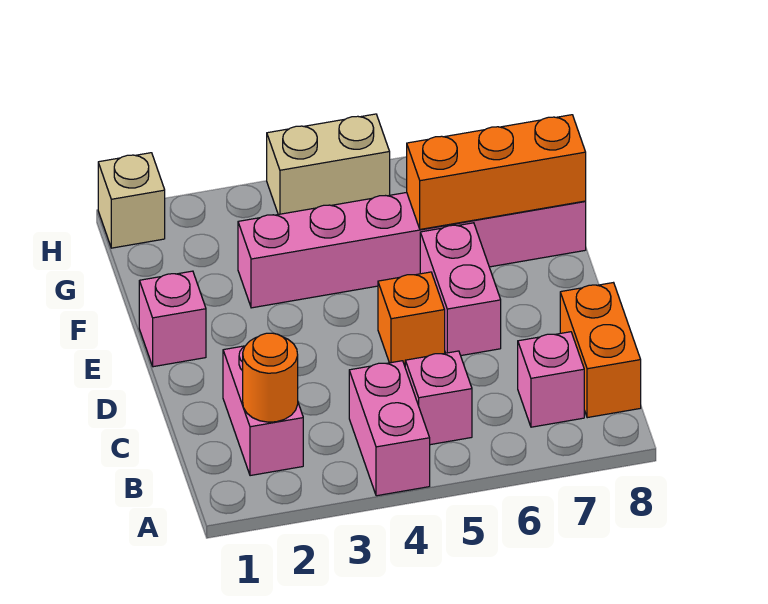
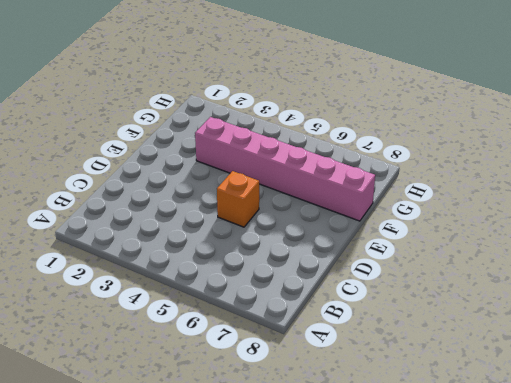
none -> pink 1x2 brick [349,361,430,496]
none -> pink 1x2 brick [223,346,303,476]
none -> pink 1x1 brick [405,351,472,445]

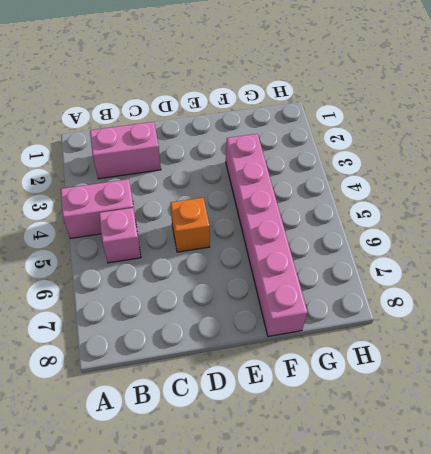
none -> pink 1x1 brick [518,332,584,427]
none -> orange 1x2 brick [560,283,641,418]
none -> pink 1x2 brick [420,223,501,355]

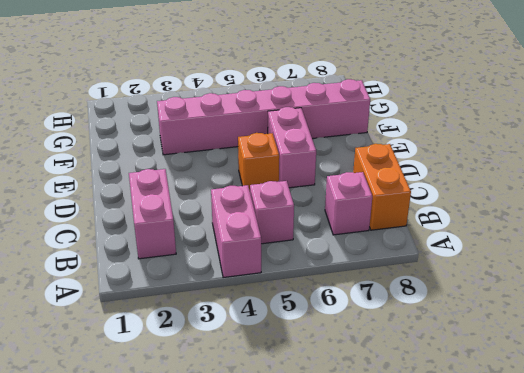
none -> pink 1x1 brick [139,271,206,367]
none -> tan 1x1 brick [98,153,165,248]
none -> tan 1x2 brick [267,114,390,215]

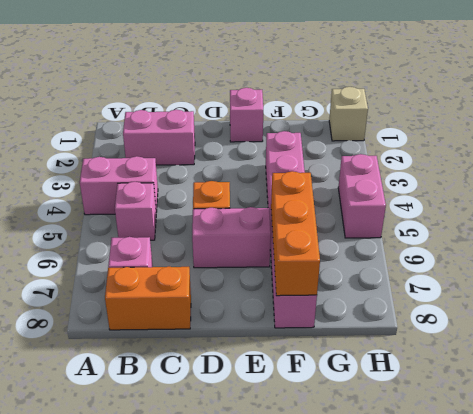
pink 1x2 brick [338,154,386,238] -> tan 1x2 brick [267,114,390,215]
none -> orange 1x1 round brick [243,333,298,422]

